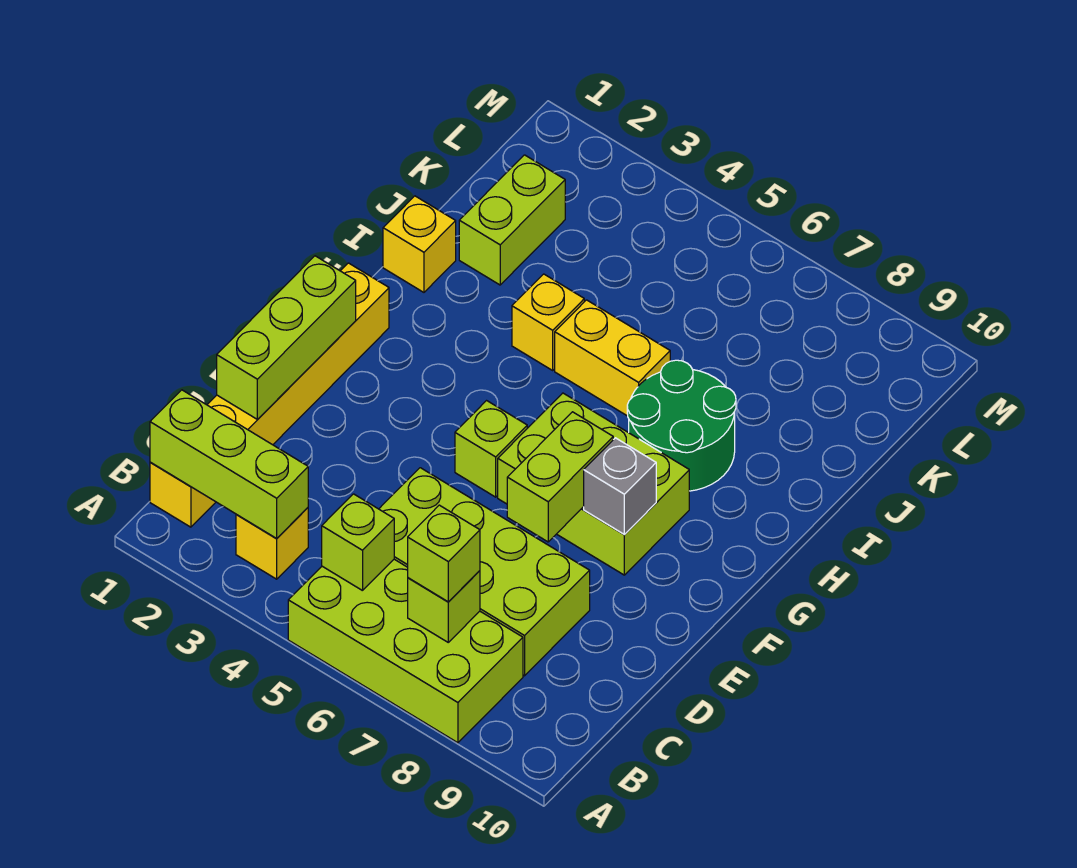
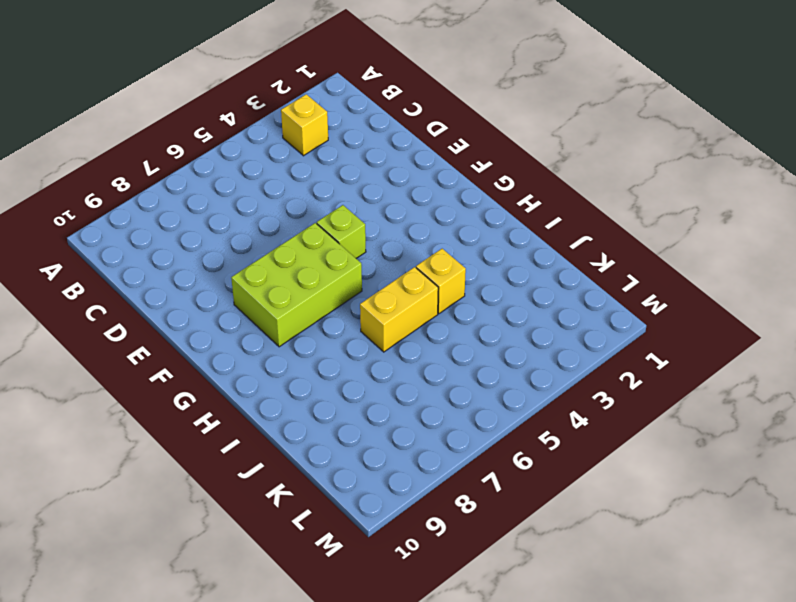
none -> lime 2x4 brick [288,559,523,743]
none -> yellow 1x6 brick [150,263,389,527]
none -> lime 2x4 brick [379,468,590,676]

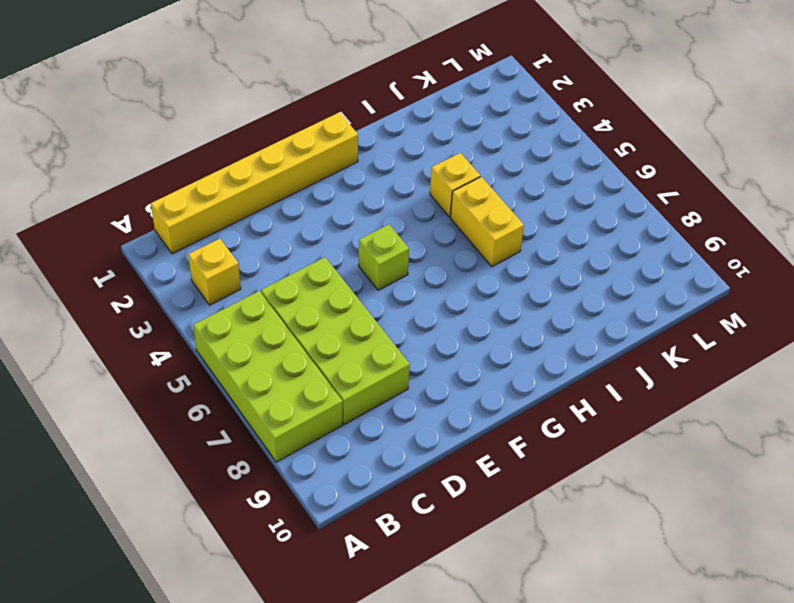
none -> lime 2x3 brick [498,393,689,575]
none -> green 2x2 round brick [627,360,736,491]
none -> yellow 1x1 brick [383,196,456,292]

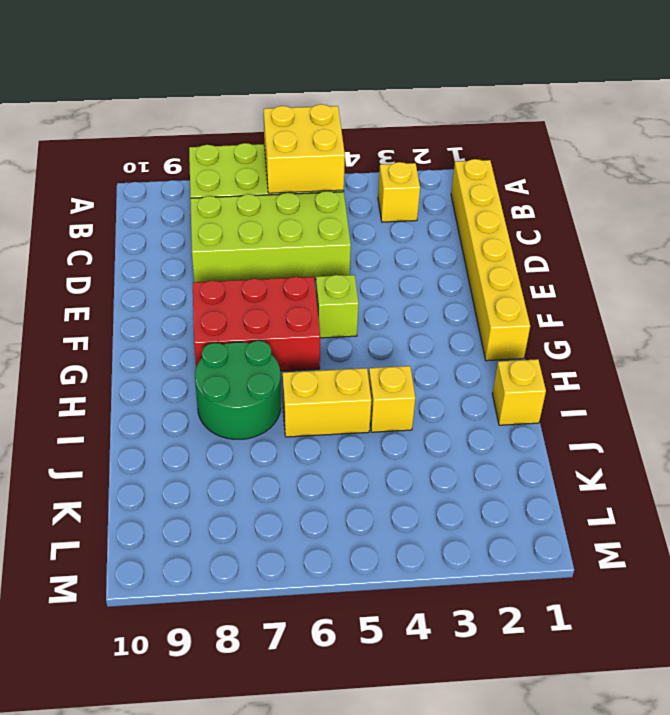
yellow 2x2 brick [264,104,345,193] -> lime 1x1 brick [322,494,394,591]
red 2x3 brick [193,277,320,371] -> lime 2x3 brick [498,393,689,575]
none -> lime 1x2 brick [459,155,565,285]
none -> lime 1x3 brick [150,390,308,539]
none -> lime 1x1 brick [408,571,480,642]

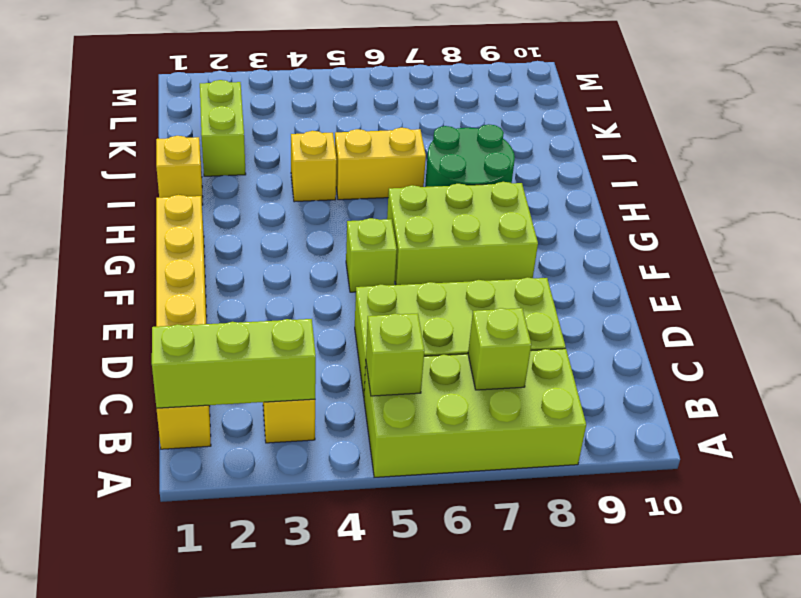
none -> lime 1x3 brick [217,256,356,419]
none -> lime 1x2 brick [507,412,613,542]
none -> grey 1x1 brick [584,438,656,534]

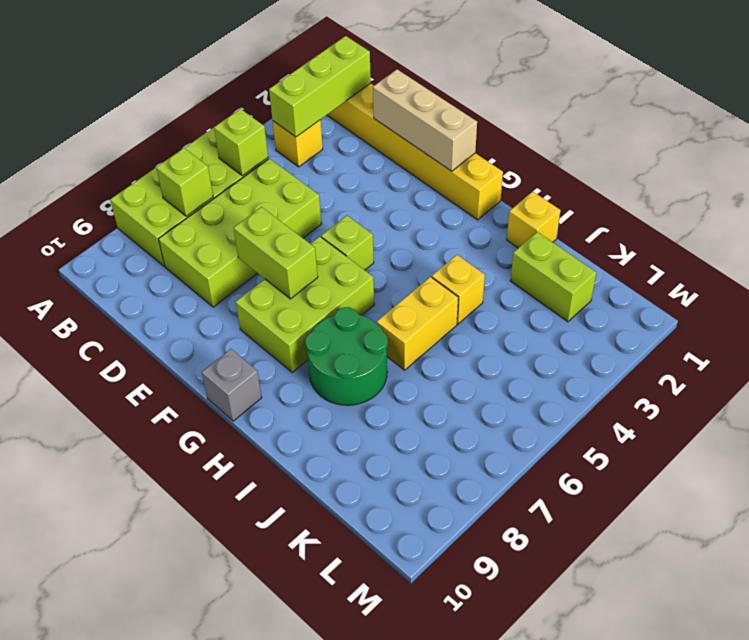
tan 1x3 brick [373,70,477,171] -> lime 1x3 brick [217,256,356,419]
grey 1x1 brick [202,349,262,421] -> grey 1x1 brick moved to [584,438,656,534]
none -> lime 1x1 brick [408,505,480,602]

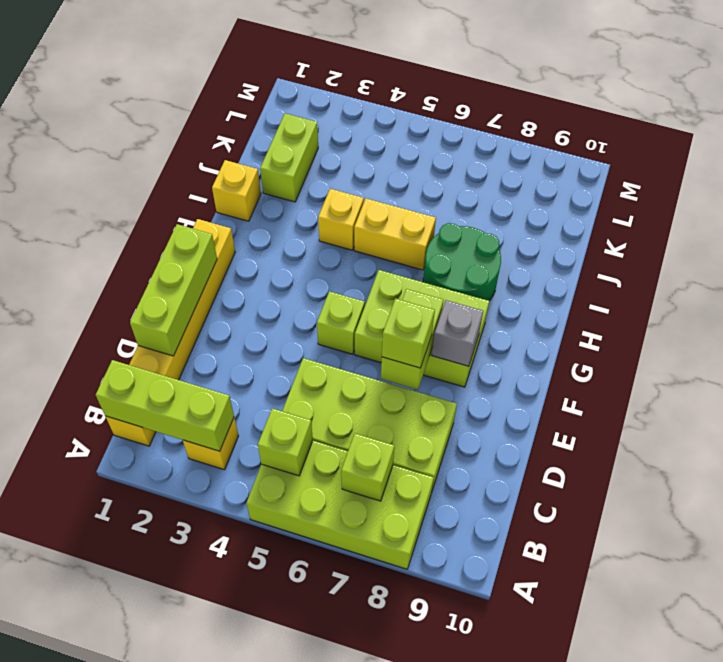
lime 1x1 brick [382,299,435,368] -> lime 1x1 brick moved to [408,505,480,602]

